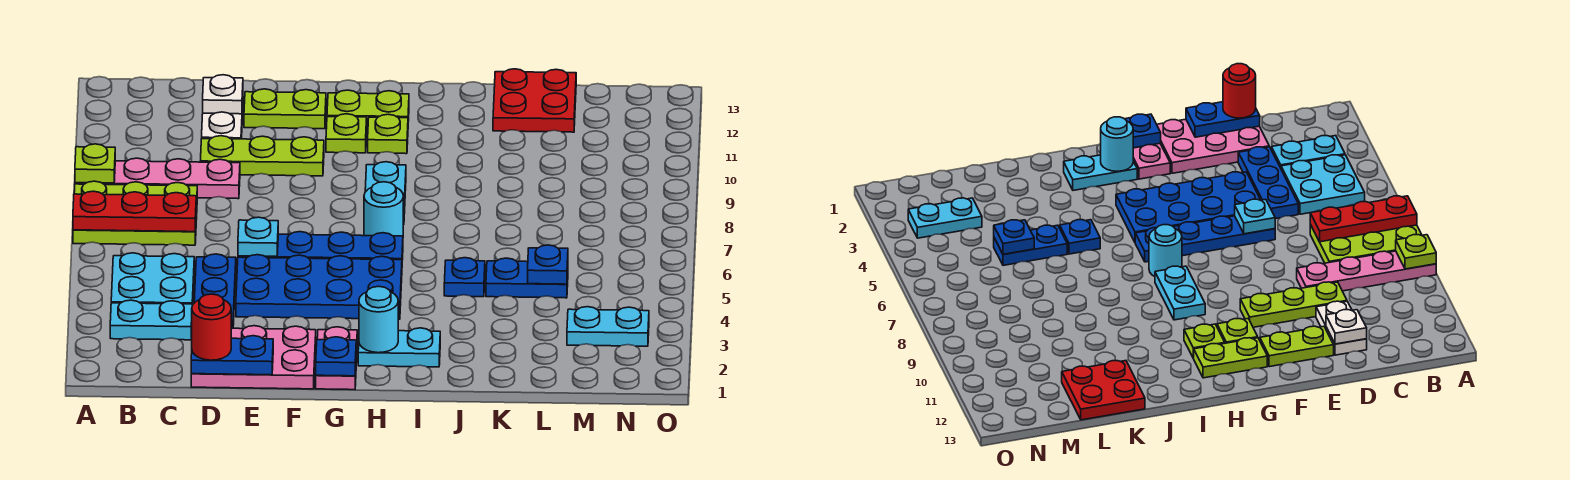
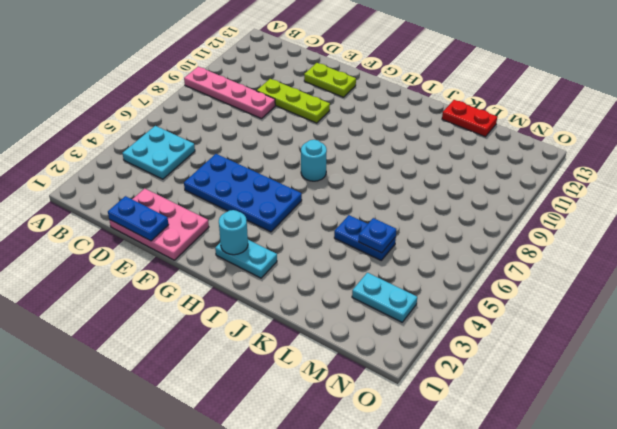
red 1x2 plate [442,100,497,137] -> red 2x2 plate [493,69,576,132]
none -> lime 2x3 plate [73,181,197,245]
none -> cyan 1x2 plate [110,300,192,340]
none -> blue 1x3 plate [194,254,236,328]
none -> white 1x2 plate [202,104,243,139]

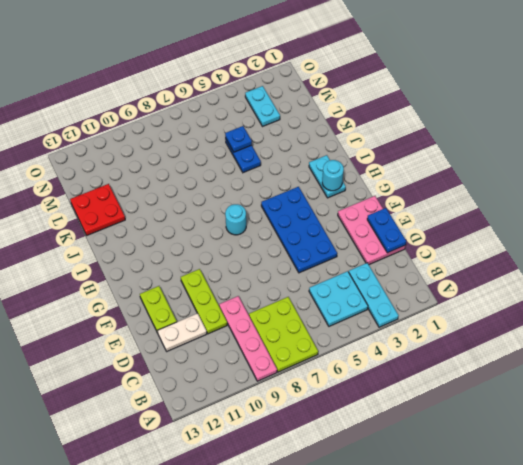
cyan 1x3 plate [349,263,399,327] -> cyan 1x2 plate [110,300,192,340]
none -> blue 1x3 plate [194,254,236,328]
none -> blue 1x4 plate [238,232,403,260]
none -> pink 1x2 plate [316,327,357,390]
none -> lime 1x1 plate [326,114,367,153]

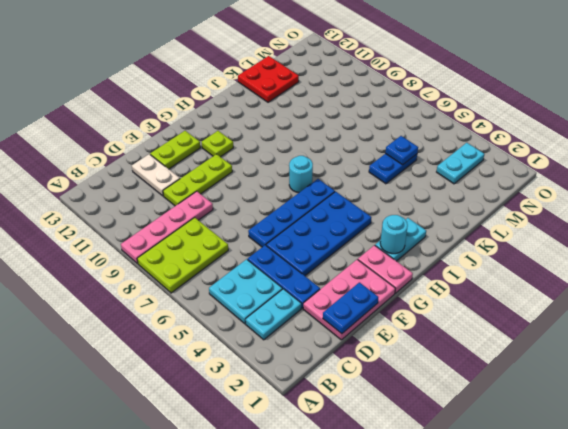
none -> lime 1x2 plate [327,90,409,129]
none -> cyan 1x2 plate [365,162,406,225]
none -> lime 1x1 plate [368,114,408,154]
none -> blue 1x1 plate [444,258,485,297]

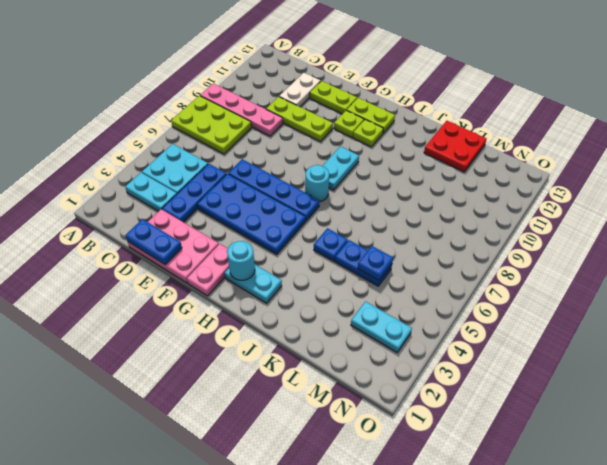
none -> red 1x3 plate [73,191,196,232]
none -> lime 1x1 plate [75,144,115,183]
none -> white 1x1 plate [203,75,243,114]
none -> cyan 1x1 plate [238,217,278,256]

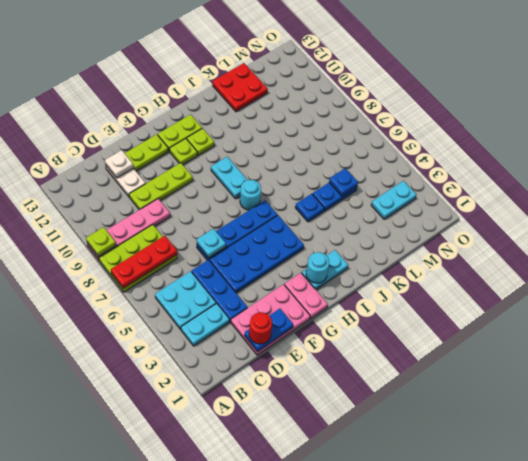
none -> blue 1x1 plate [316,337,356,376]

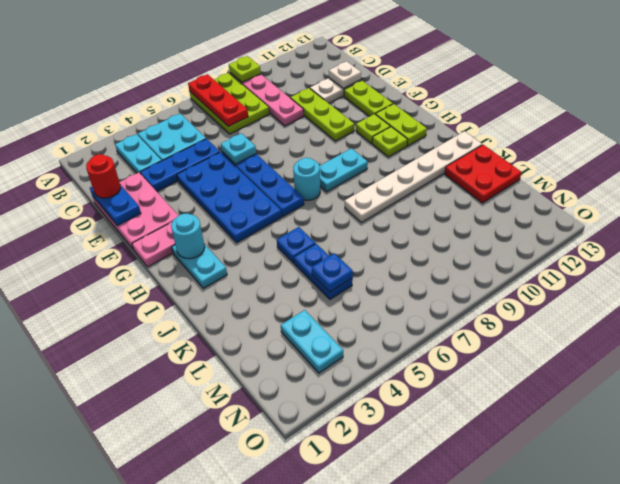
white 1x6 plate [345,131,482,223] -> none
none -> blue 1x1 plate [316,337,356,376]

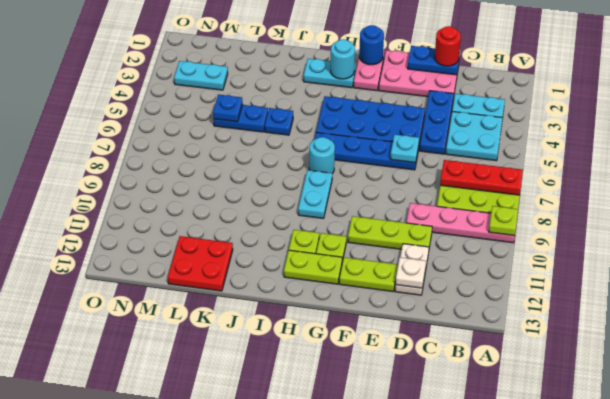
blue 1x1 round brick [359,25,384,65] -> blue 1x1 plate [316,337,356,376]

